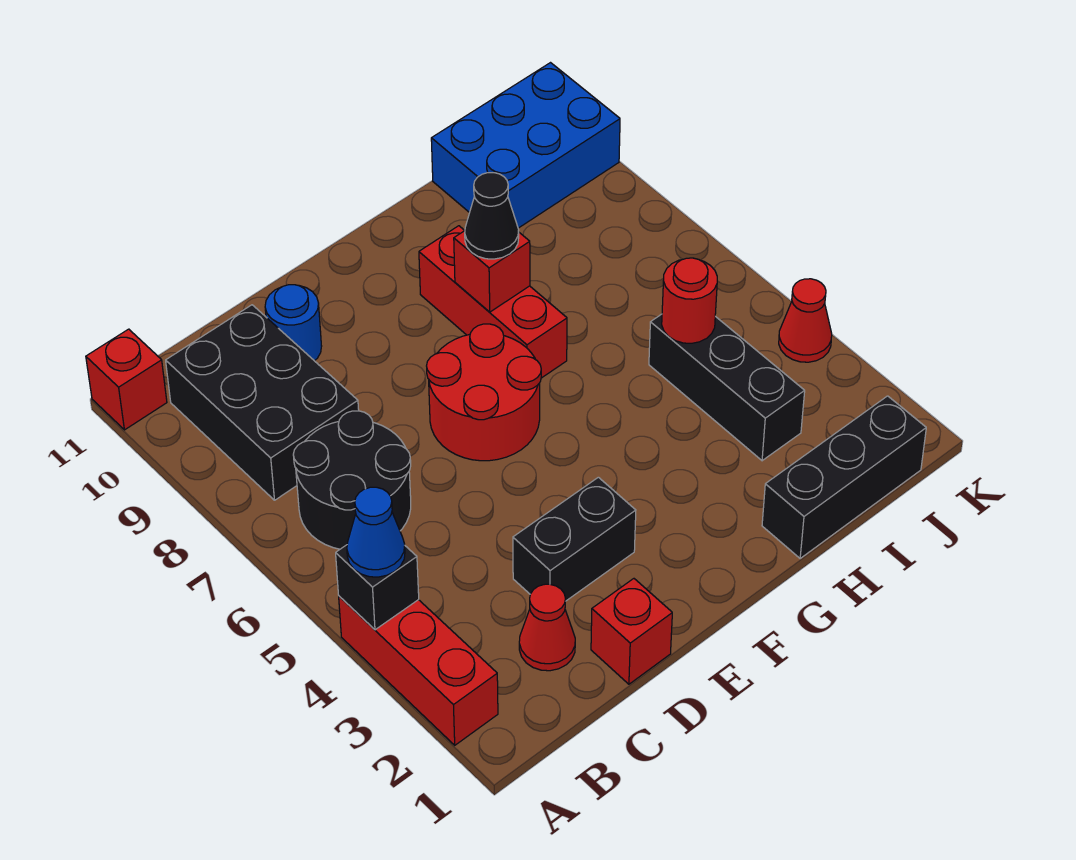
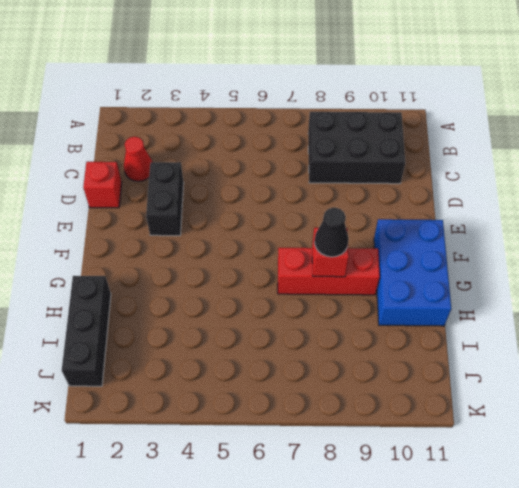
blue 2x3 brick [374,219,451,326] -> blue 2x3 brick moved to [431,63,620,228]
none -> red 1x3 brick [339,596,498,745]
none -> red 1x1 brick [86,329,167,430]
none -> black 2x2 round brick [293,411,411,549]

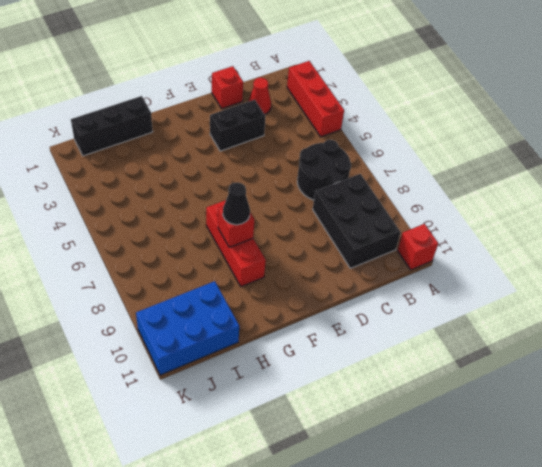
none -> blue 1x1 round brick [265,285,322,361]
none -> red 2x2 round brick [427,324,541,461]
none -> black 1x3 brick [649,314,805,461]

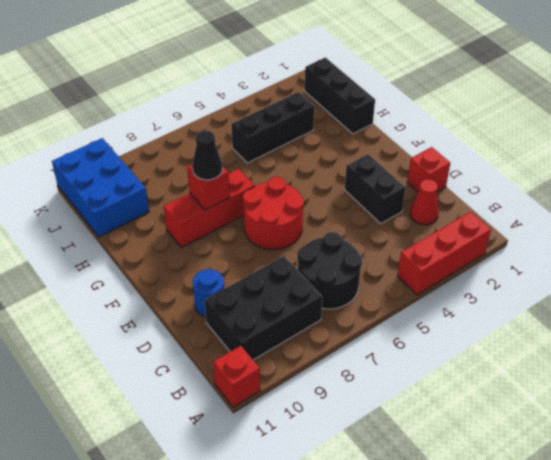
none -> red 1x1 cone [779,279,832,362]
none -> black 1x1 brick [336,545,419,630]
none -> red 1x1 round brick [662,258,717,343]

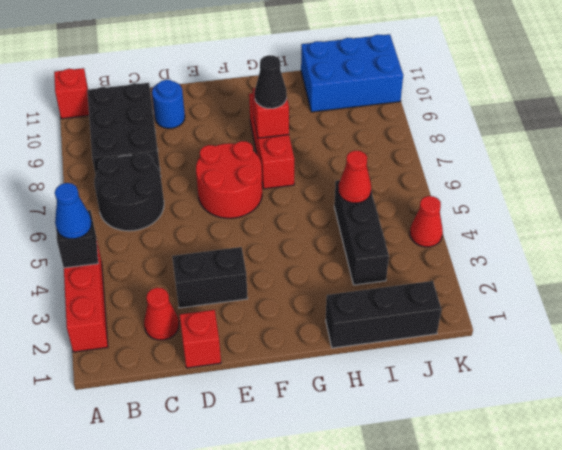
red 1x1 cone [338,151,371,203] -> red 1x1 round brick [662,258,717,343]

